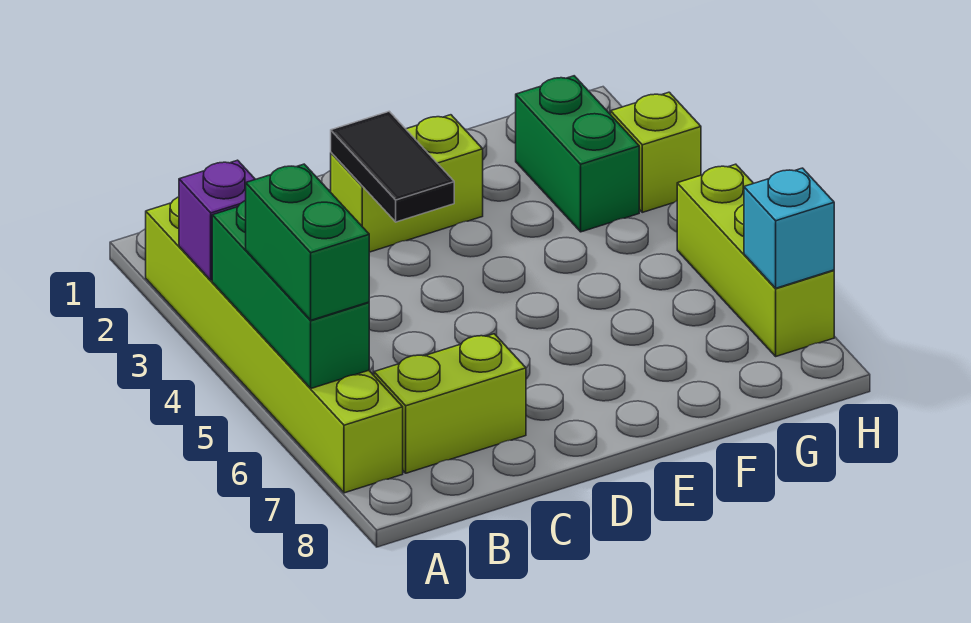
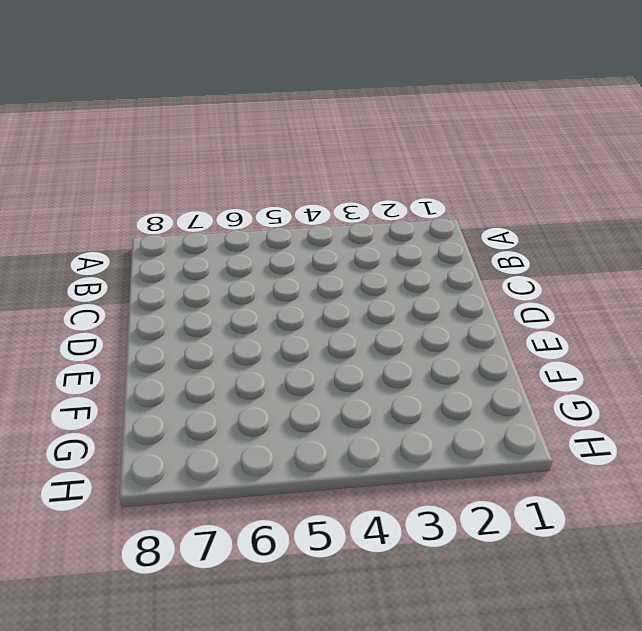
none -> lime 1x6 brick [146,197,403,493]
none -> lime 1x2 brick [374,334,526,473]

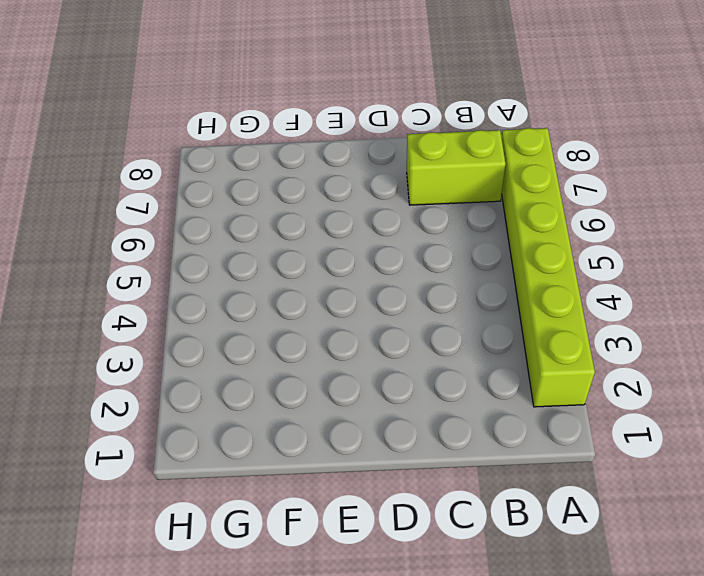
none -> lime 1x2 brick [331,115,483,252]
none -> green 1x2 brick [516,76,639,232]

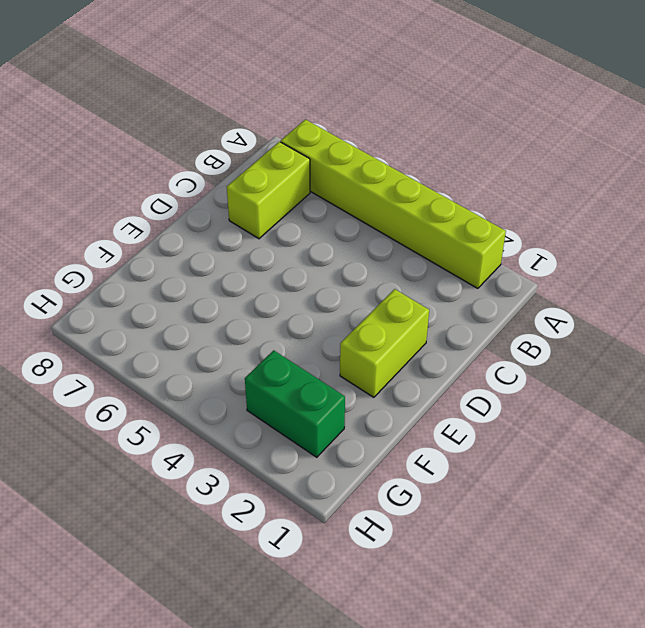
none -> lime 1x1 brick [611,92,701,212]
none -> lime 1x3 brick [677,164,834,356]

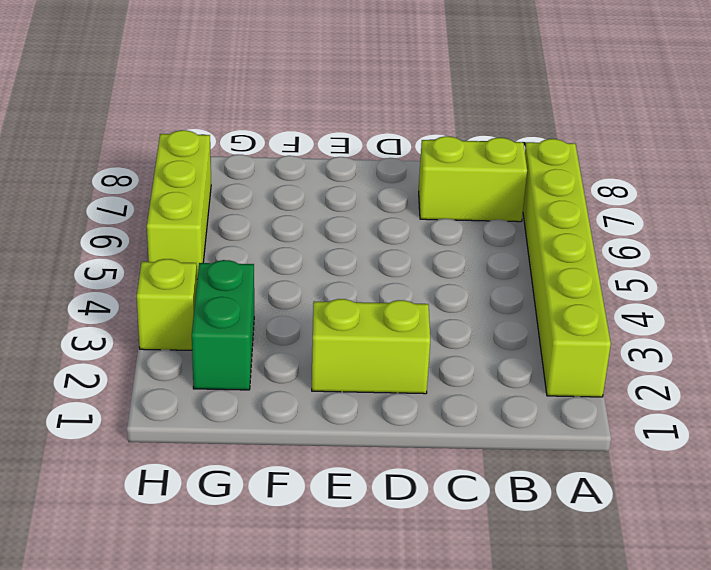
none -> purple 1x1 brick [179,160,255,280]
none -> green 1x3 brick [212,201,369,388]

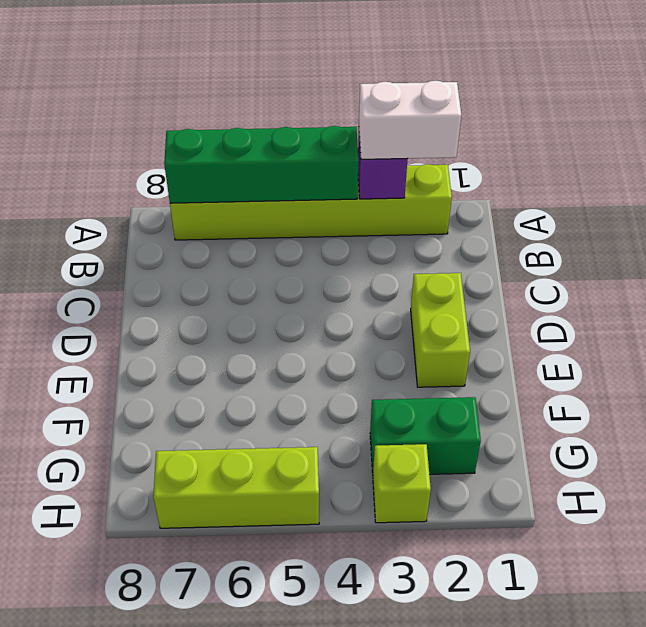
white 1x2 brick [359,81,461,159] -> none
green 1x4 brick [164,126,359,203] -> green 1x3 brick [212,201,369,388]
none -> lime 1x2 brick [374,334,526,473]
none -> black 1x2 tile [331,111,454,222]

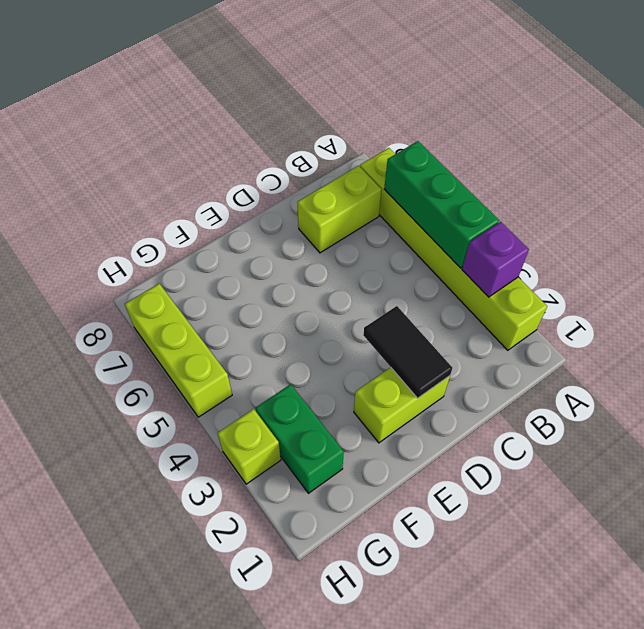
none -> cyan 1x1 brick [744,168,834,288]
none -> green 1x2 brick [246,164,369,320]

